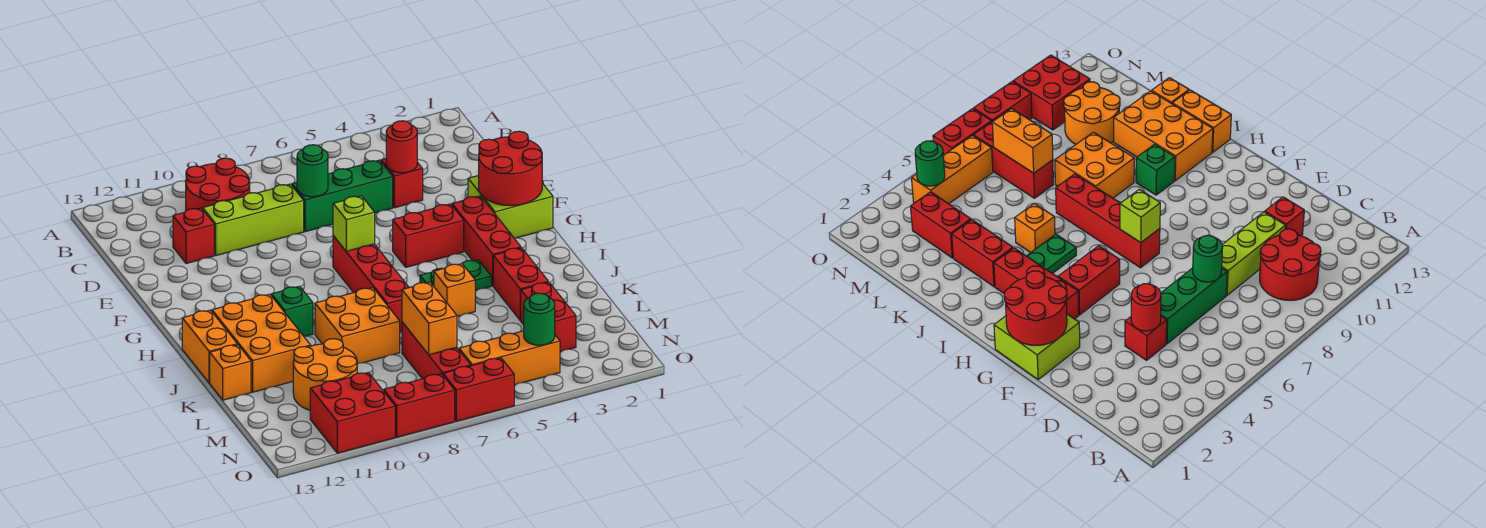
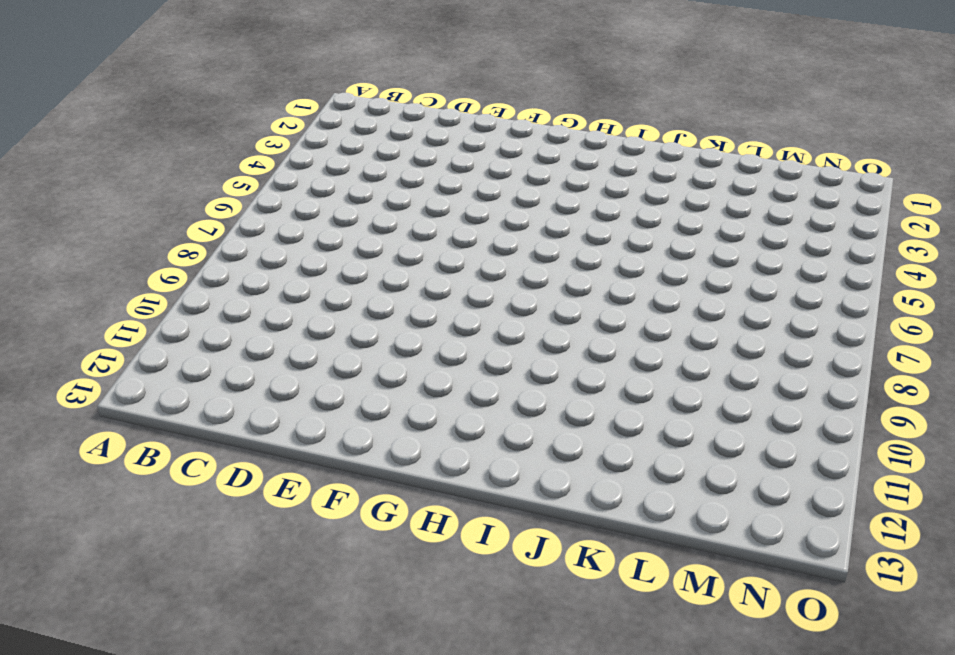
none -> red 2x2 round brick [186,158,250,211]
none -> red 1x1 brick [381,159,423,208]
none -> green 1x3 brick [292,160,393,232]
none -> lime 1x3 brick [203,184,304,255]

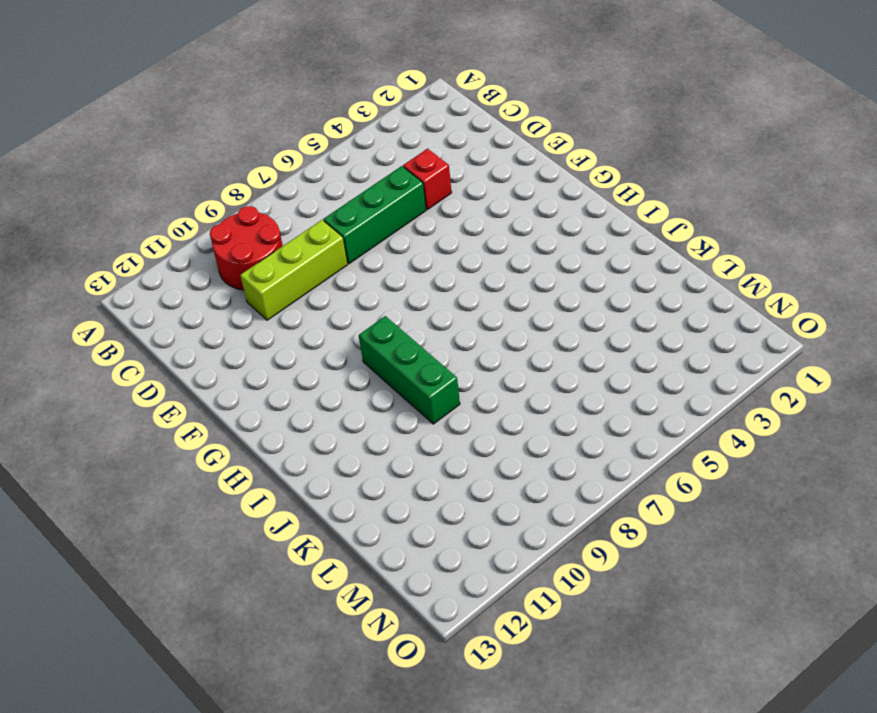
green 1x3 brick [359,316,460,424] -> orange 2x2 brick [315,288,400,364]
none -> red 1x1 brick [173,208,214,264]
none -> lime 2x2 brick [468,175,553,238]
none -> red 1x3 brick [452,196,521,286]
none -> red 1x2 brick [393,204,464,267]

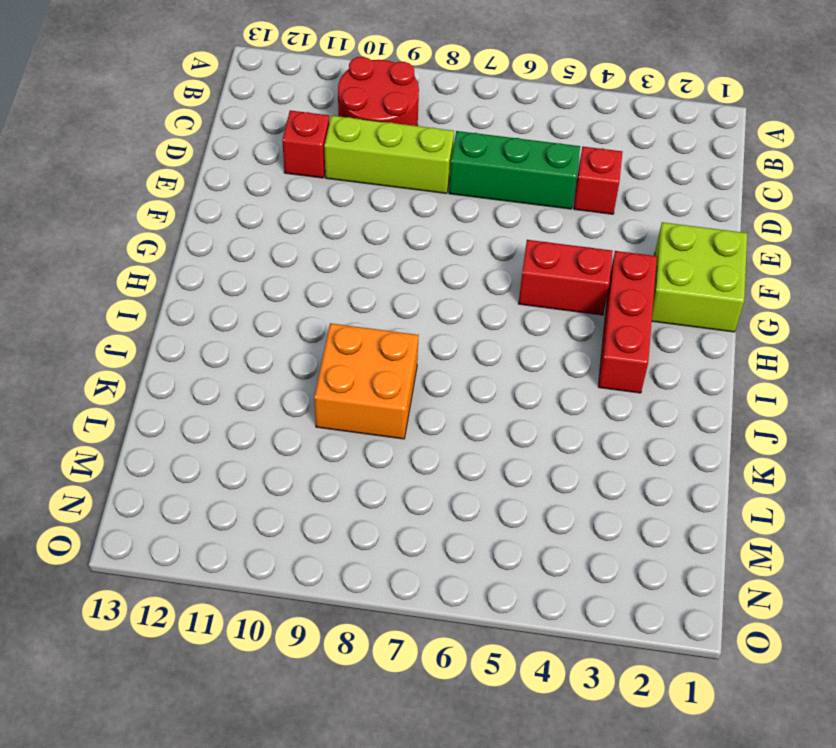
none -> red 1x4 brick [333,236,409,332]
none -> green 1x2 plate [420,260,491,291]
none -> green 1x1 brick [271,286,313,336]
none -> orange 2x3 brick [212,294,311,392]

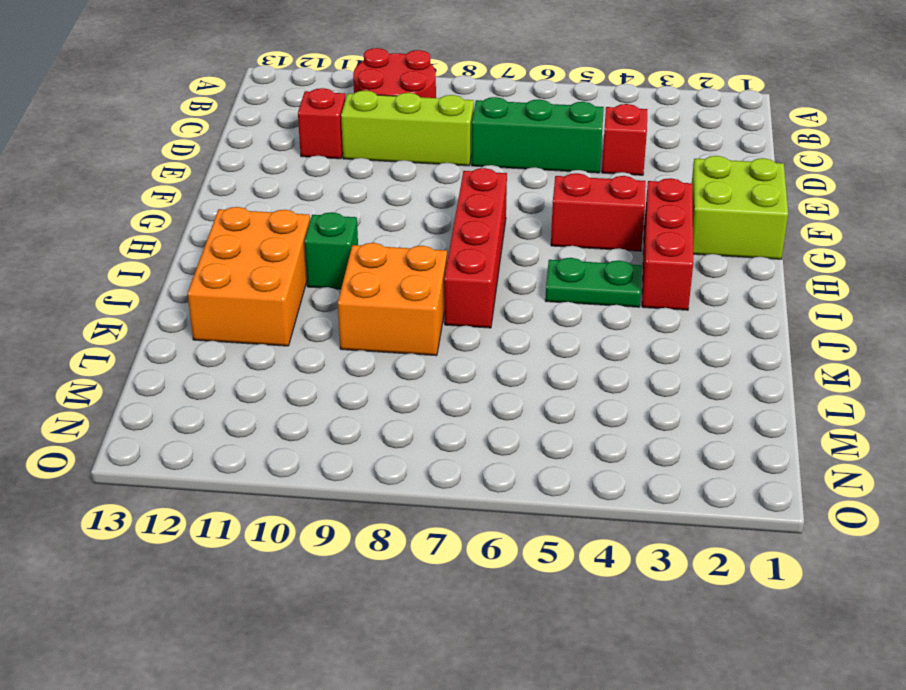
none -> orange 1x2 brick [182,310,237,383]
none -> red 1x2 brick [493,248,548,320]
none -> orange 1x1 brick [434,264,475,316]
none -> orange 1x1 brick [210,345,251,400]

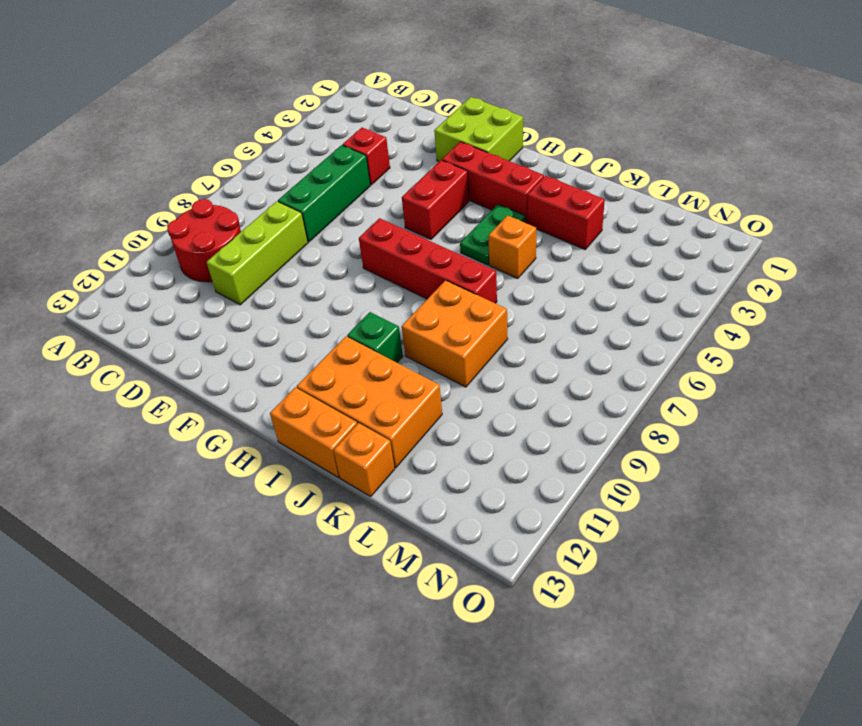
none -> red 1x1 brick [173,208,214,264]
none -> red 1x2 brick [520,282,576,352]
none -> red 1x3 brick [402,322,471,379]
none -> orange 2x2 round brick [293,339,357,410]

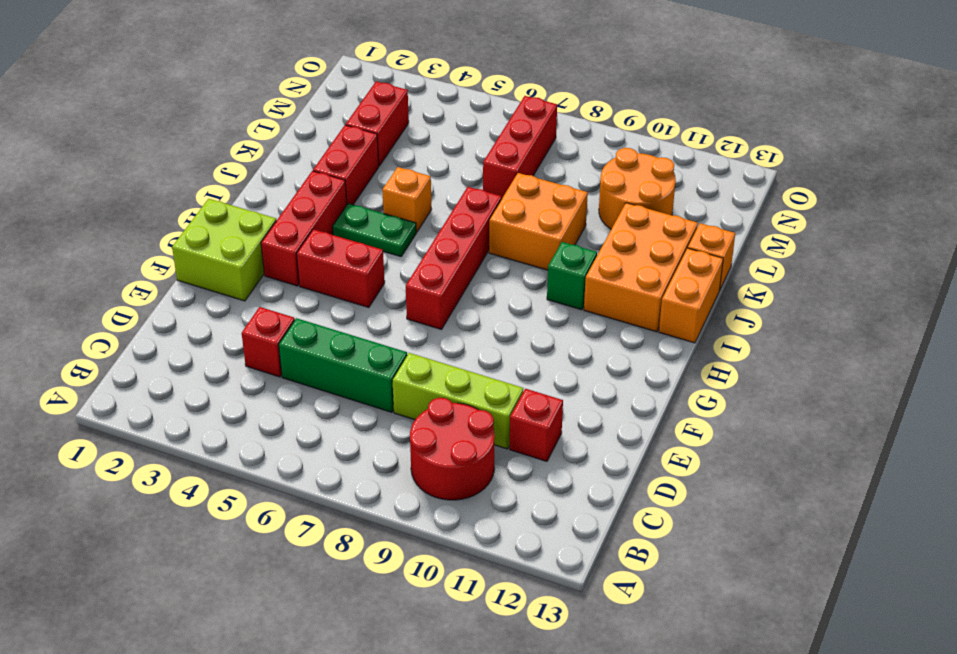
none -> orange 1x3 brick [459,331,560,385]
none -> red 2x2 brick [310,373,395,453]
none -> red 1x2 brick [443,358,514,421]
none -> red 1x2 brick [384,374,455,437]

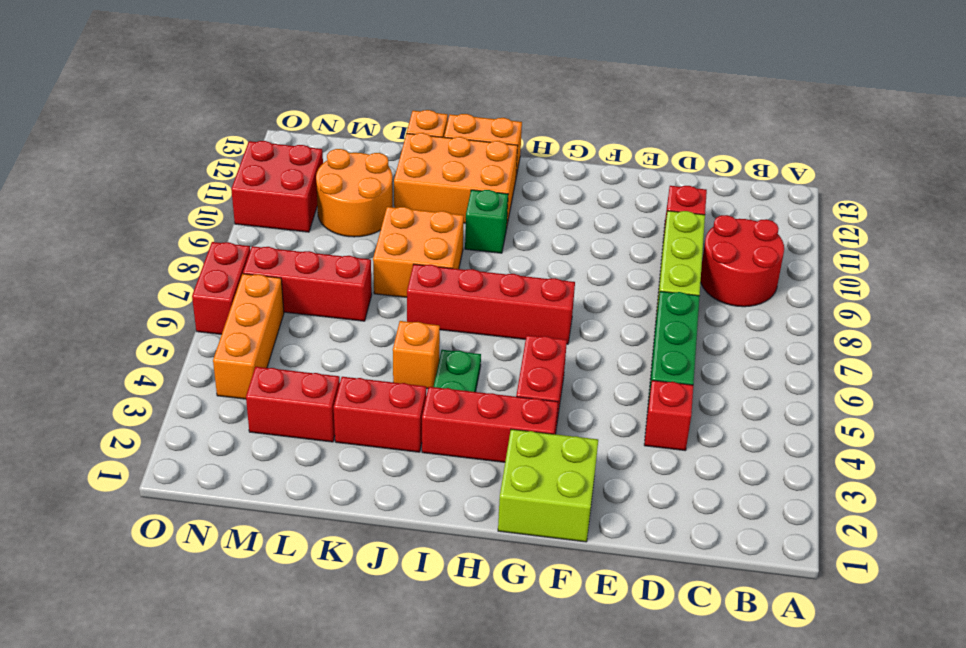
none -> red 1x2 brick [384,374,455,437]
none -> red 1x1 round brick [386,121,417,173]
none -> green 1x1 round brick [297,145,328,197]
none -> red 2x2 round brick [479,131,542,206]

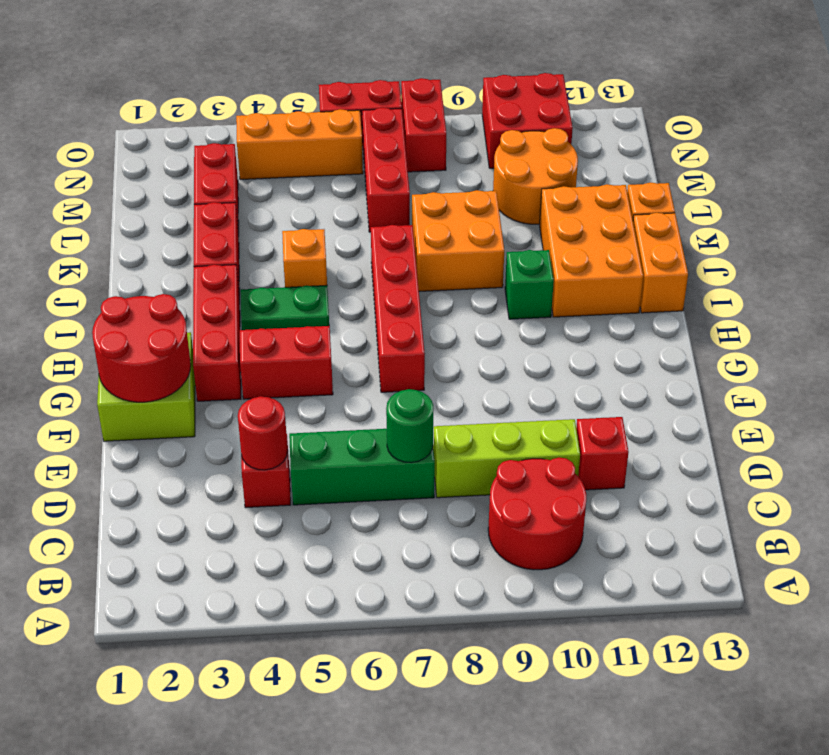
red 1x2 brick [401,78,446,172] -> red 1x2 brick turned to [384,374,455,437]
none -> lime 1x1 brick [333,196,375,251]
none -> orange 1x2 brick [402,282,457,355]
none -> green 1x1 round brick [524,293,555,345]

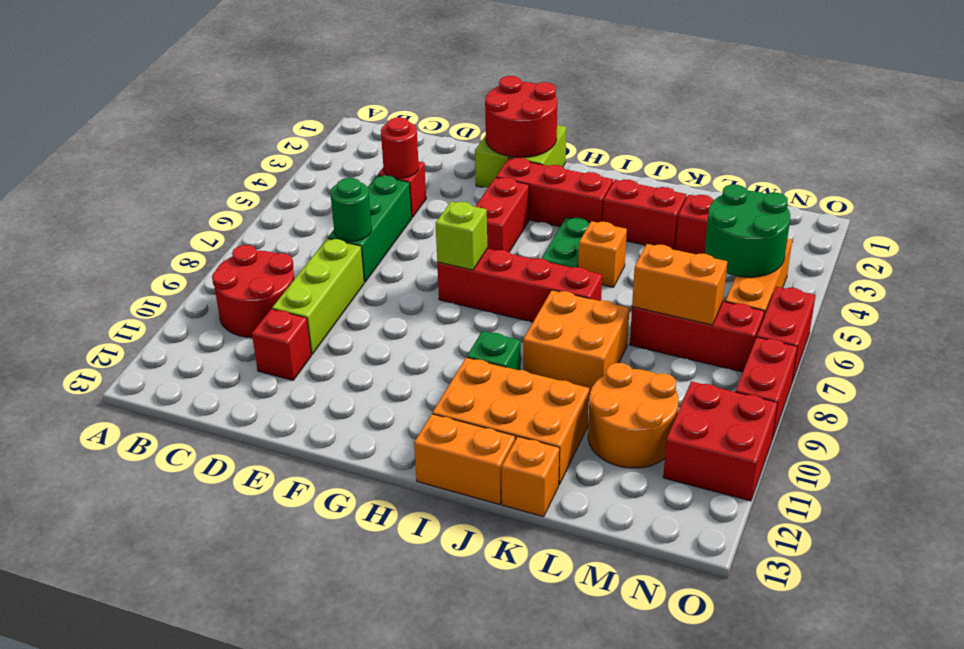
green 2x2 round brick [705,184,790,277] -> green 1x1 round brick [524,293,555,345]

